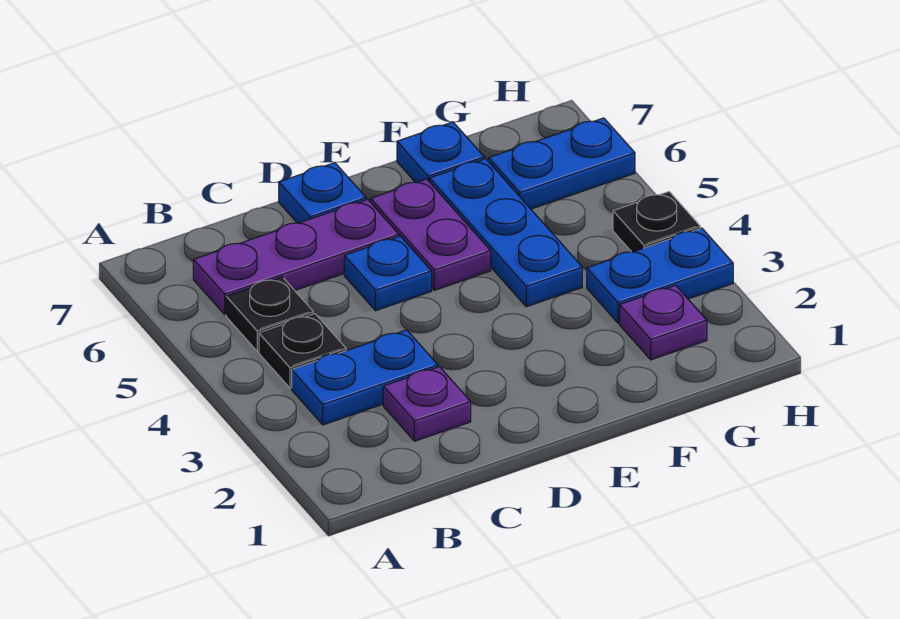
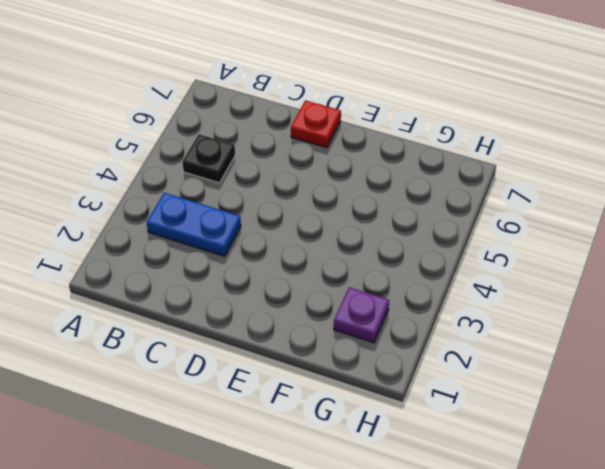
red 1x1 plate [291,100,341,148] -> blue 1x1 plate [279,163,366,223]
none -> black 1x1 plate [259,314,346,388]
none -> purple 1x3 plate [193,199,399,315]
none -> purple 1x1 plate [383,367,471,441]

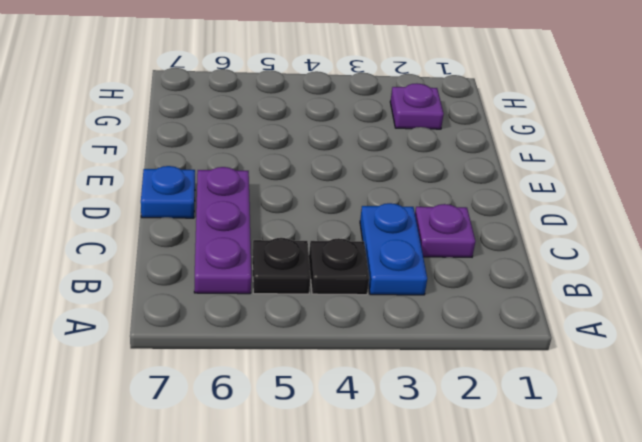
none -> blue 1x1 plate [344,236,432,311]
none -> purple 1x2 plate [371,179,491,290]
none -> blue 1x3 plate [430,159,582,307]

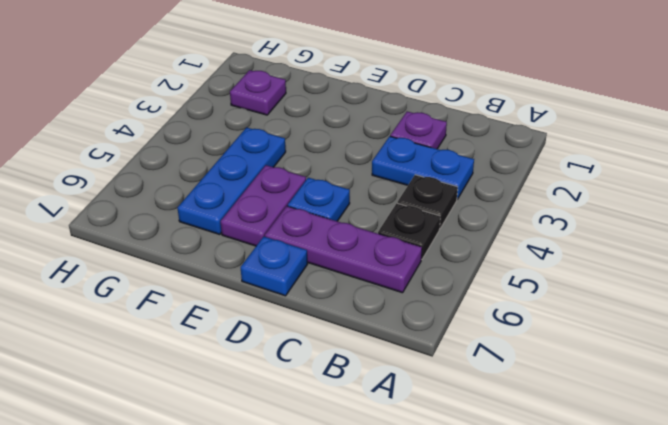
none -> blue 1x1 plate [397,122,484,183]
none -> blue 1x2 plate [587,228,733,323]
none -> blue 1x2 plate [489,118,635,209]

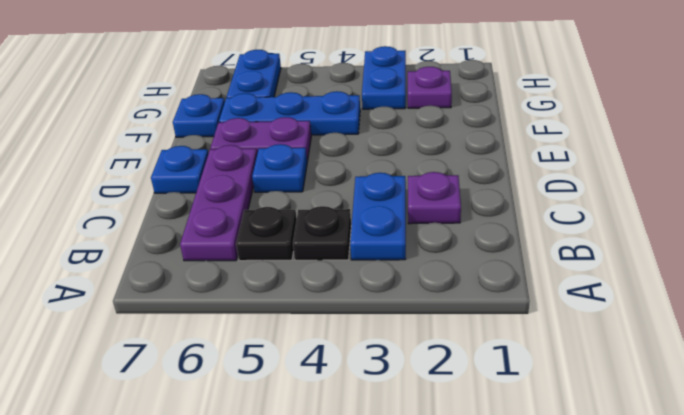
none -> black 1x1 plate [613,192,700,252]

